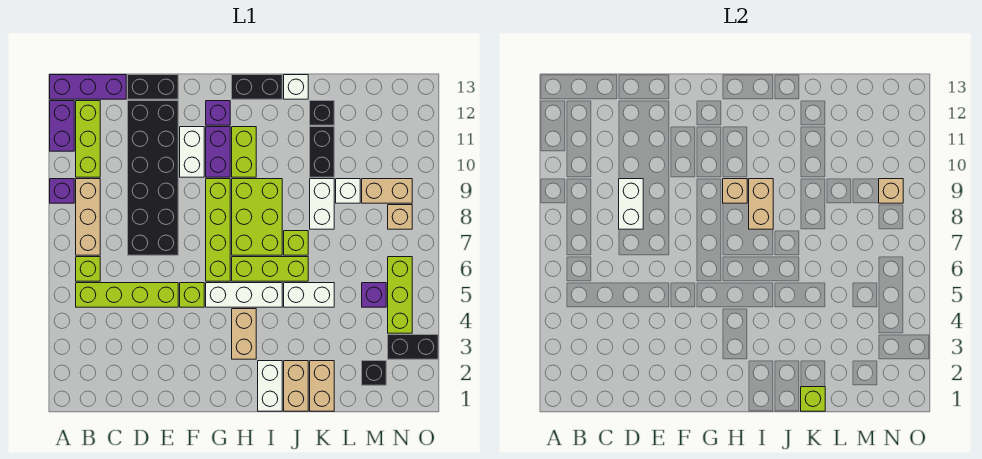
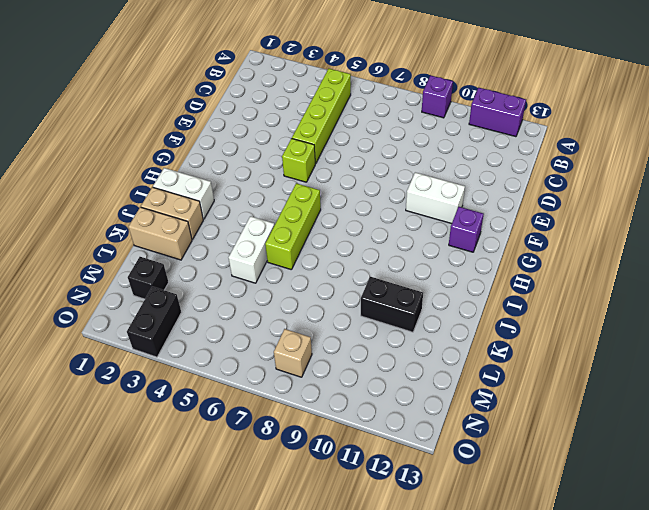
none -> purple 1x3 brick [50,75,126,99]
none -> lime 1x1 brick [76,257,100,281]
none -> tan 1x3 brick [76,179,100,255]
none -> lime 1x3 brick [76,101,100,177]

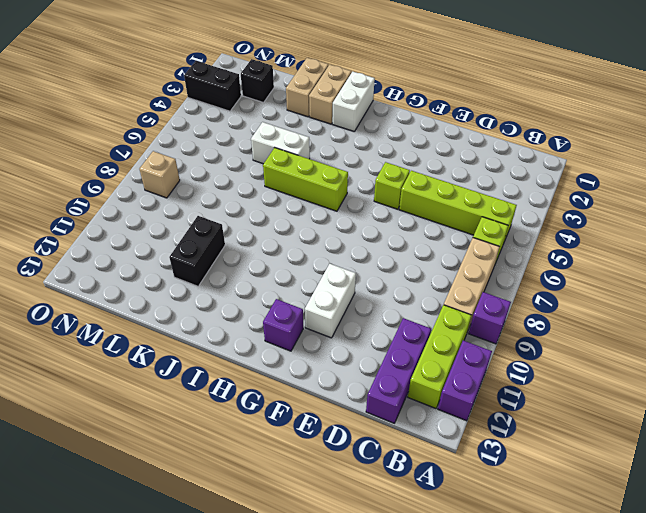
purple 1x3 brick [366,318,431,423] -> purple 1x3 brick turned to [50,75,126,99]
none -> black 2x6 brick [128,101,178,255]
none -> black 1x2 brick [128,75,178,99]
none -> white 1x3 brick [206,283,282,307]
none -> lime 1x4 brick [206,179,230,281]

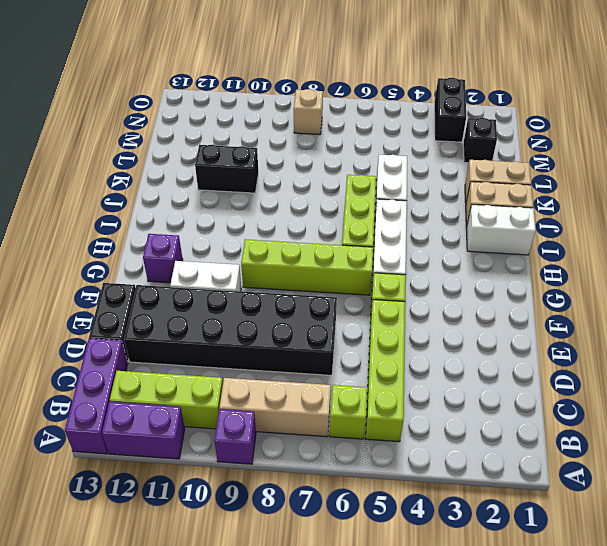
none -> purple 1x2 brick [206,127,230,177]
none -> tan 1x2 brick [232,309,256,359]
none -> lime 2x3 brick [232,179,282,255]
none -> lime 1x2 brick [232,127,256,177]

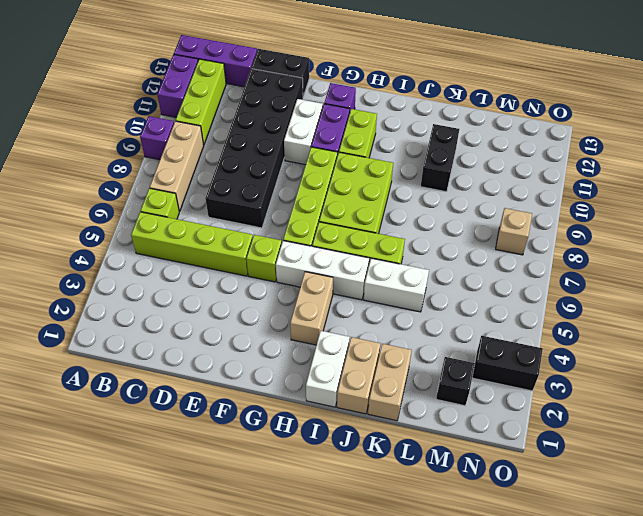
none -> black 1x2 brick [232,75,282,99]
none -> lime 1x1 brick [284,231,308,255]
none -> white 1x1 brick [284,75,308,99]
none -> white 1x2 brick [310,179,334,229]

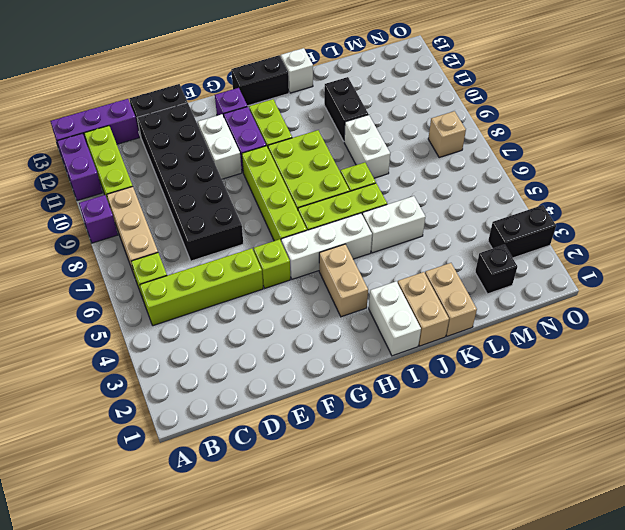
none -> black 1x1 brick [310,101,334,125]
none -> white 1x1 brick [336,179,360,203]
none -> purple 1x1 brick [362,283,386,307]
none -> tan 1x2 brick [362,179,412,203]

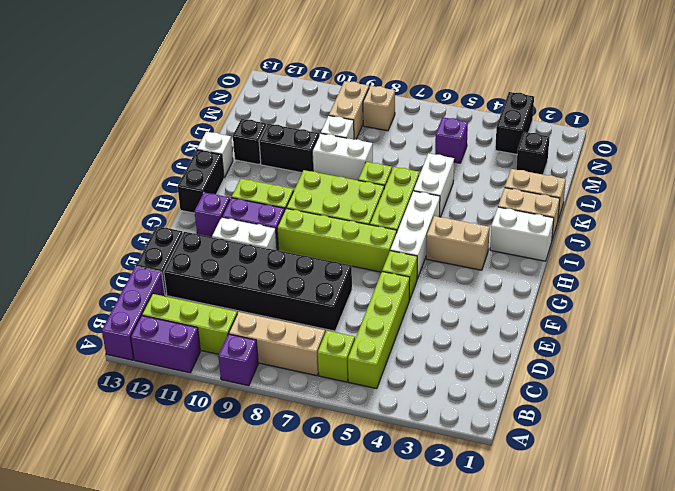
none -> lime 1x3 brick [388,257,412,333]
none -> white 1x2 brick [619,179,643,229]
none -> tan 1x1 brick [723,179,747,203]
none -> tan 1x2 brick [749,179,773,229]

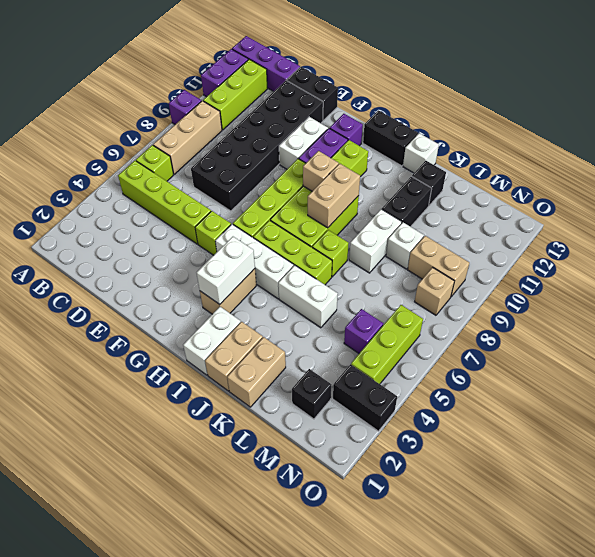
white 1x2 brick [197,237,255,304] -> white 1x2 brick moved to [619,179,643,229]
none -> lime 1x1 brick [801,387,825,411]
none -> tan 1x1 brick [879,179,903,203]

